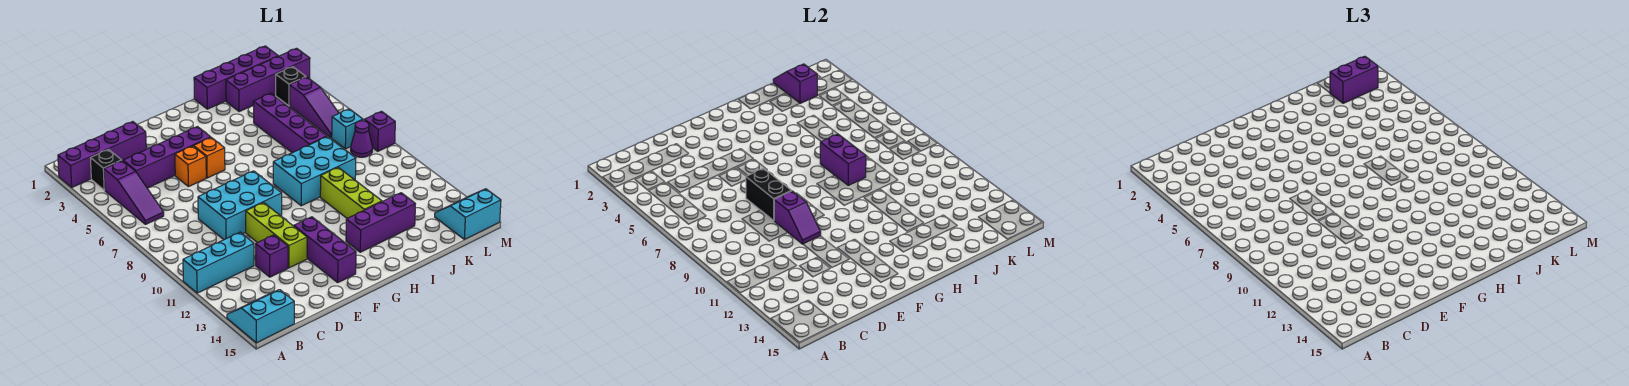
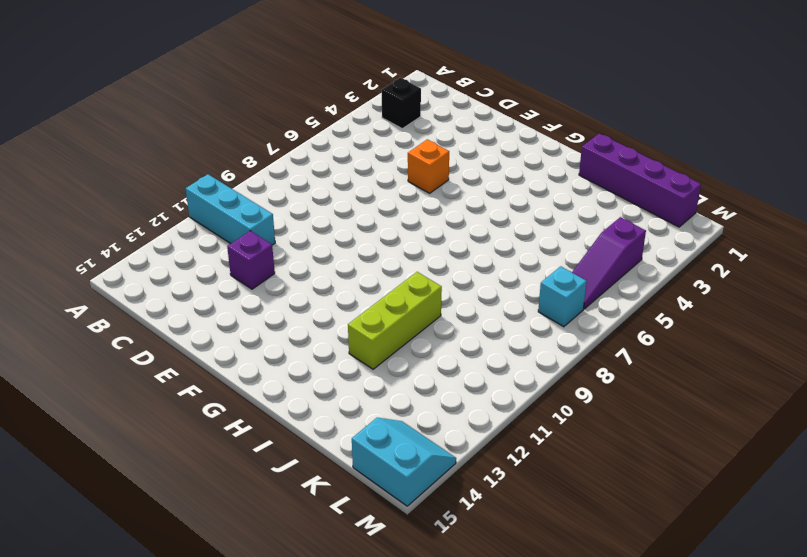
none -> purple 1x4 brick [58,122,146,187]
none -> cyan 2x2 slope [227,290,294,343]
none -> purple 1x3 slope [104,161,164,224]

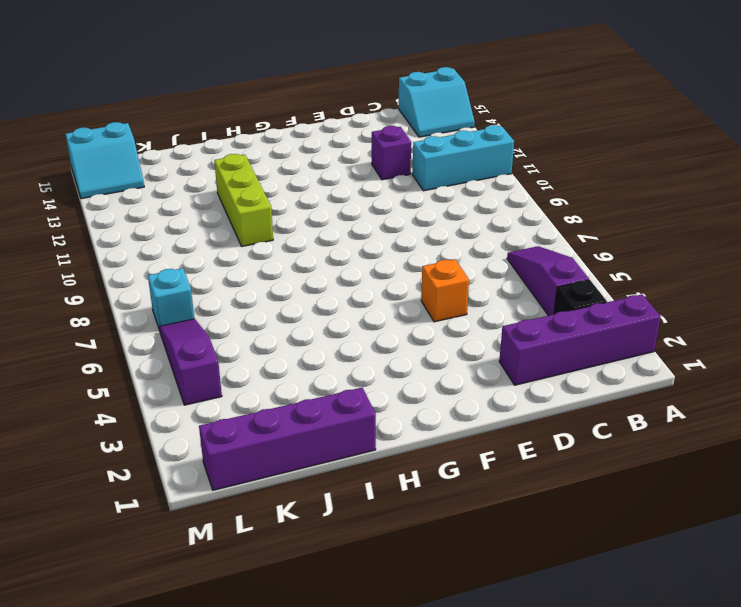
none -> purple 1x4 brick [123,127,211,188]
none -> cyan 2x3 brick [198,171,282,240]
none -> lime 1x3 brick [246,203,307,268]

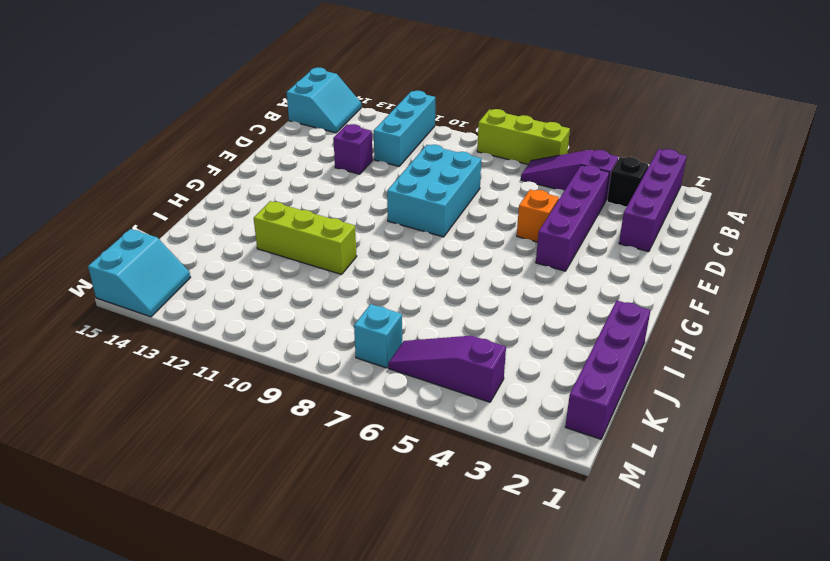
lime 1x3 brick [477,109,570,164] -> lime 1x3 brick moved to [246,203,307,268]
none -> orange 1x1 brick [194,138,225,178]
none -> purple 1x3 brick [294,217,356,282]
none -> cyan 2x3 brick [273,137,356,206]

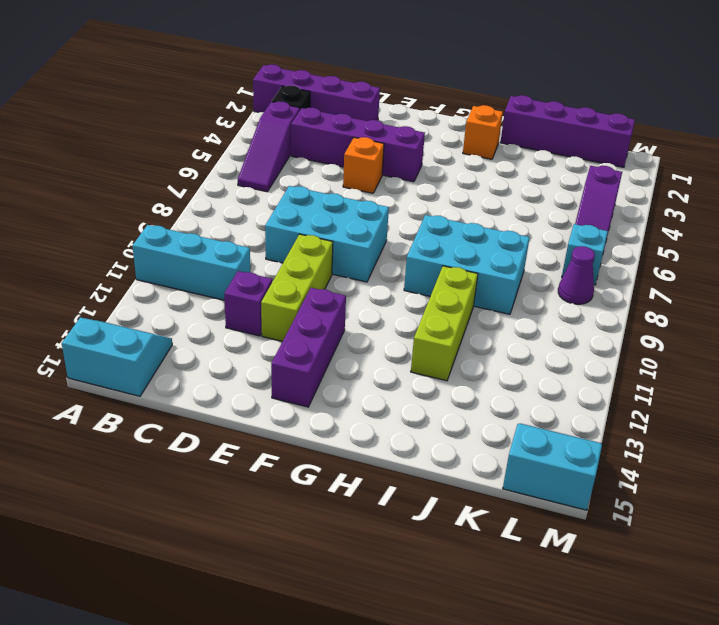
orange 1x1 brick [463,105,503,159] -> orange 1x1 brick moved to [194,138,225,178]
none -> purple 1x3 brick [346,193,415,252]
none -> purple 1x4 brick [226,48,310,112]
none -> purple 1x4 brick [253,93,327,153]

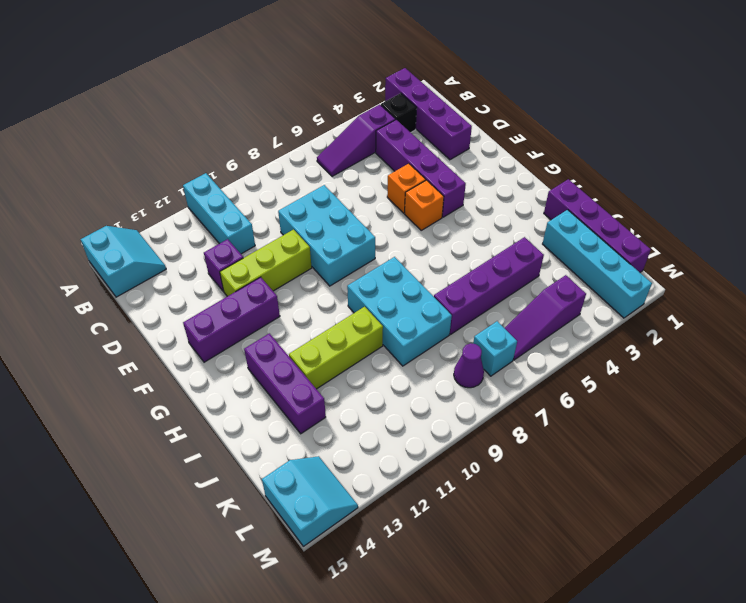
cyan 1x4 brick [543,210,652,318] -> purple 1x4 brick [226,48,310,112]
none -> black 1x1 brick [276,67,306,106]
none -> purple 1x1 brick [364,111,395,151]
none -> black 1x2 brick [746,168,791,220]

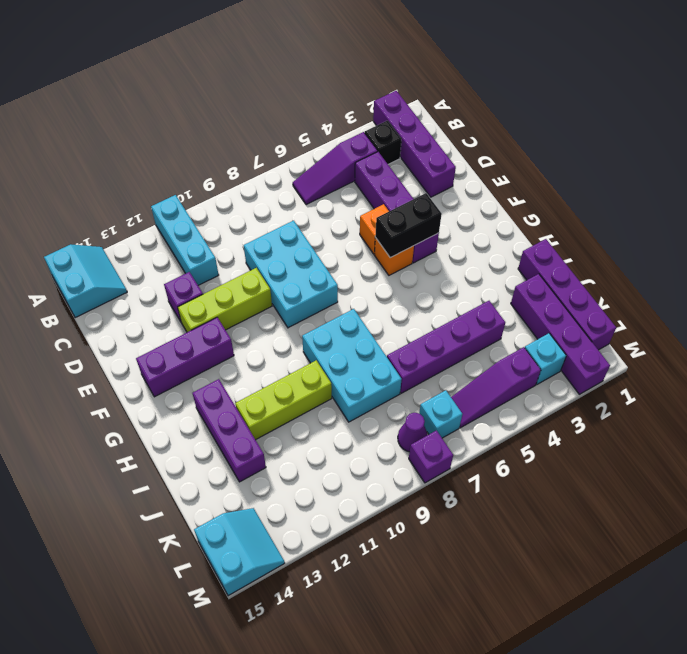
black 1x2 brick [375,193,442,258] -> black 1x2 brick moved to [746,168,791,220]
cyan 1x1 brick [525,333,566,385] -> black 1x1 brick [276,67,306,106]
none -> purple 1x2 slope [774,191,821,244]
none -> purple 1x2 brick [820,134,866,185]
none -> purple 1x2 slope [773,64,817,103]

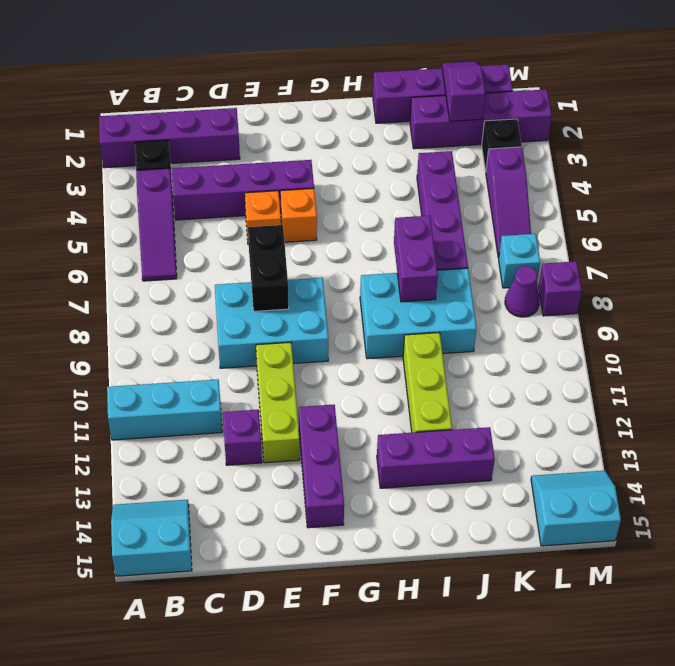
none -> purple 1x2 slope [774,191,821,244]
none -> purple 1x2 brick [1330,56,1378,103]

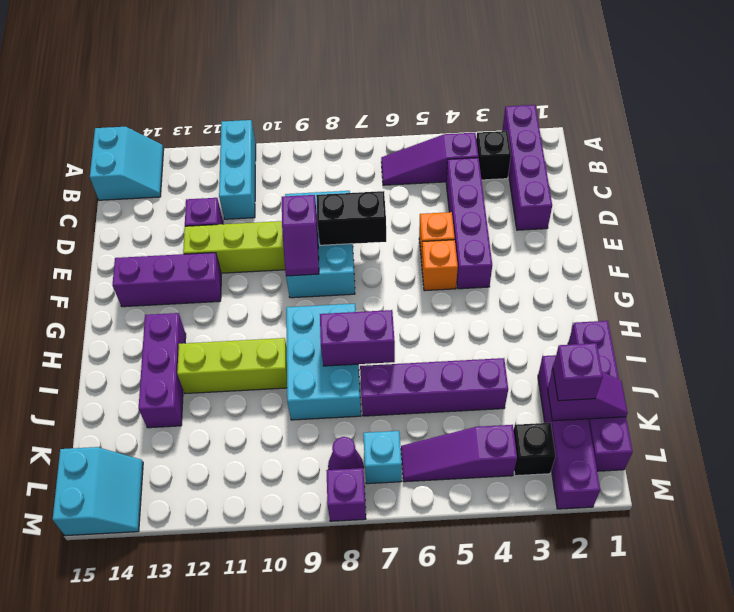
purple 1x2 slope [282,195,319,276] -> purple 1x2 slope turned to [774,191,821,244]
purple 1x1 brick [553,343,603,401] -> purple 1x2 brick [1330,56,1378,103]

